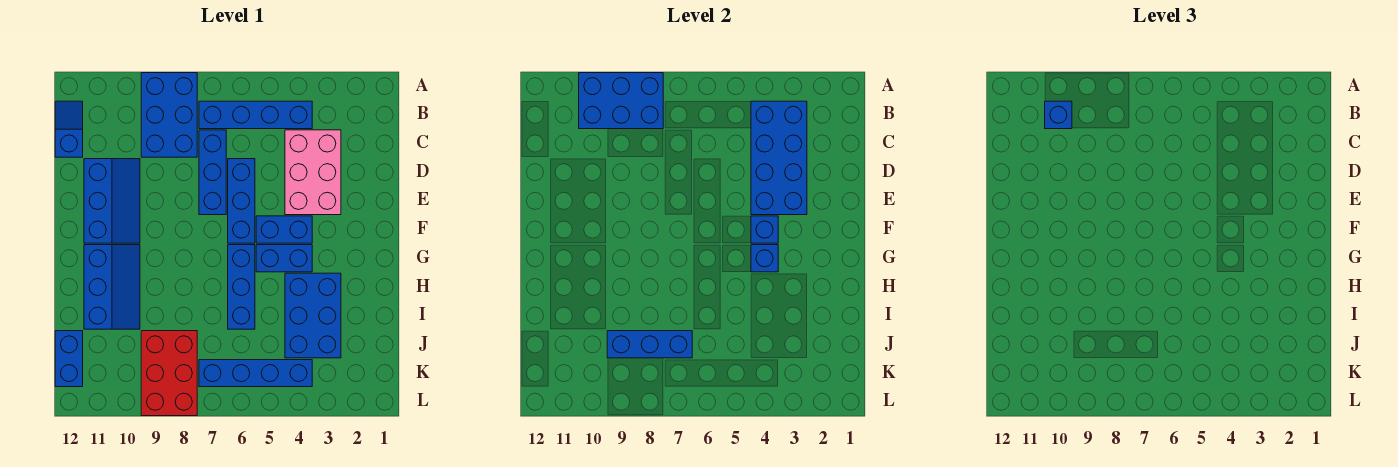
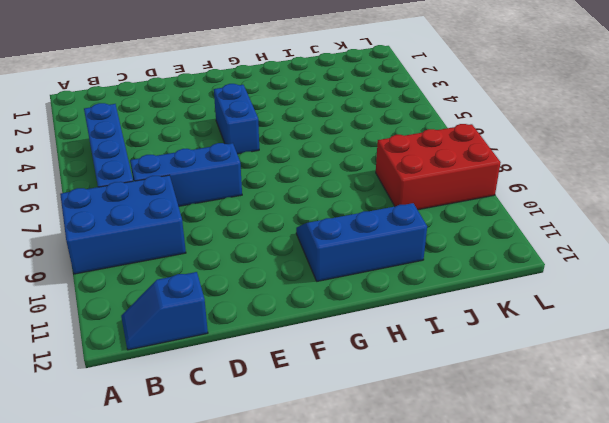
none -> pink 2x3 brick [285,130,341,215]
none -> blue 1x3 brick [228,159,255,243]
none -> blue 2x3 slope [84,159,140,243]

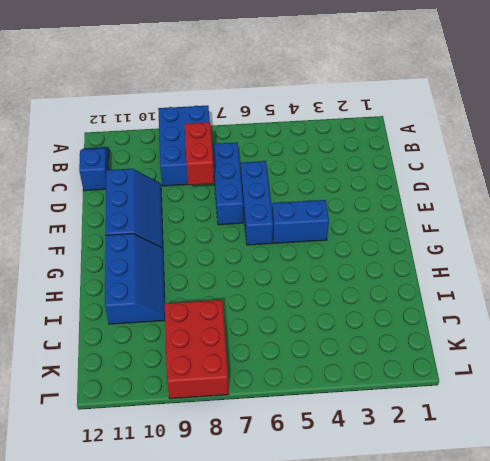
red 1x2 brick [185,122,214,185] -> none
none -> blue 1x4 brick [199,101,312,129]
none -> pink 2x3 brick [285,130,341,215]
none -> blue 1x2 brick [256,245,312,272]

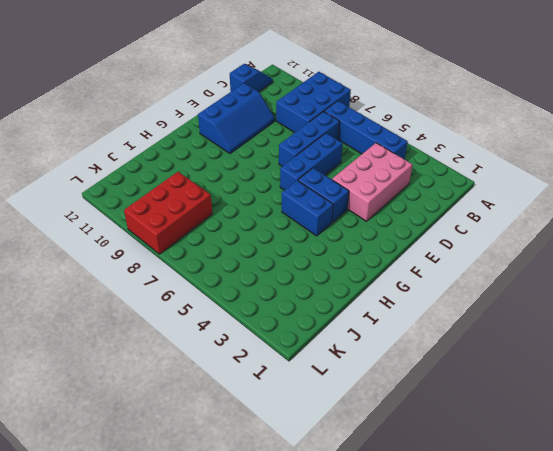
none -> blue 1x3 brick [228,245,255,329]
none -> blue 2x3 slope [84,245,140,329]
none -> blue 2x3 brick [285,273,341,358]

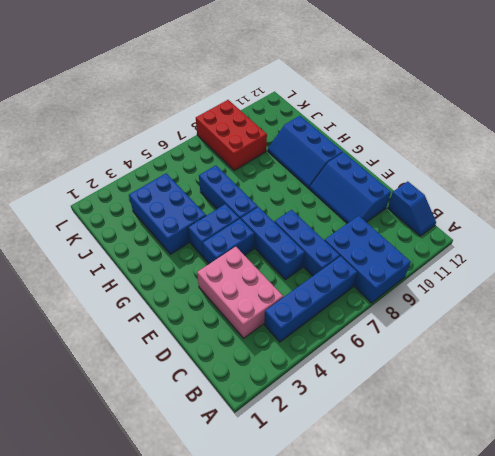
none -> blue 1x2 brick [55,331,83,387]
none -> blue 1x4 brick [199,360,312,387]
none -> blue 2x3 brick [579,73,663,129]

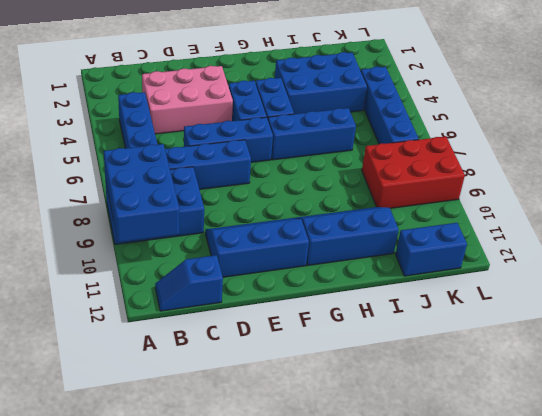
none -> blue 2x4 brick [751,101,807,215]
none -> blue 1x1 brick [751,216,778,243]
none -> blue 1x1 brick [751,245,778,272]

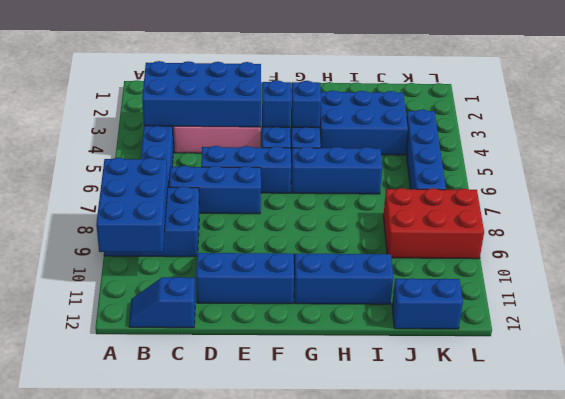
none -> blue 1x3 brick [607,331,692,358]
none -> blue 1x1 brick [1045,101,1072,129]

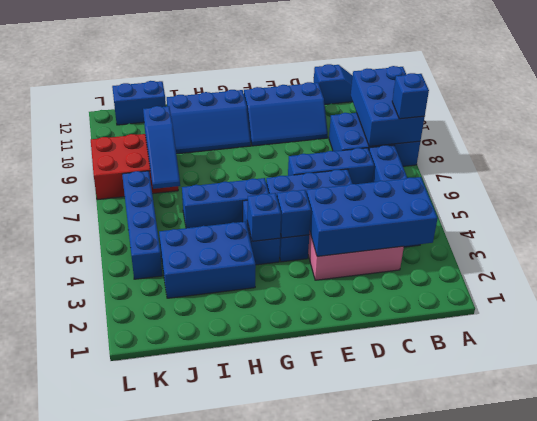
blue 1x1 brick [392,73,429,119] -> blue 1x1 brick moved to [1045,101,1072,129]
blue 1x3 slope [143,106,180,189] -> blue 1x3 brick [607,331,692,358]

